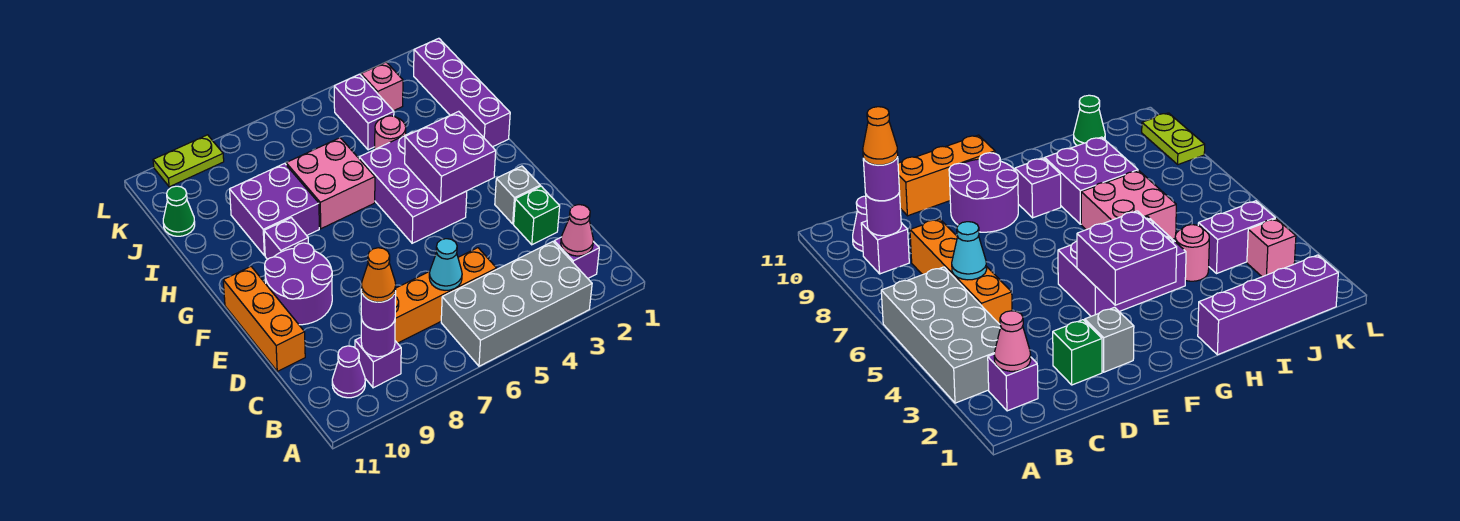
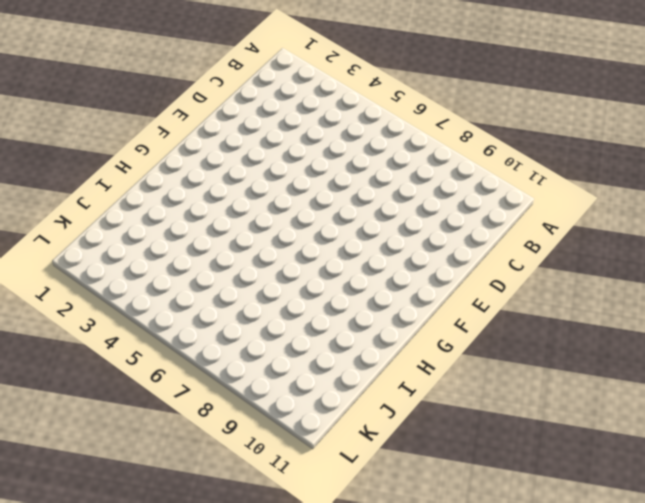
none -> grey 2x4 brick [441,242,592,366]
none -> purple 1x1 brick [554,238,599,278]
none -> purple 1x1 brick [355,337,401,388]

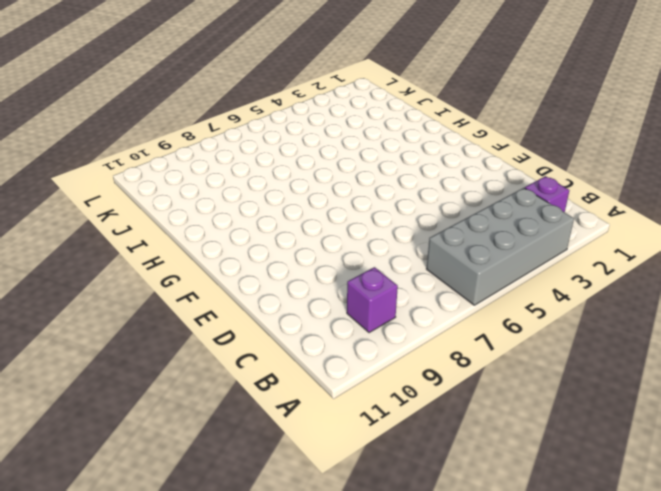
none -> purple 1x1 cone [332,346,365,398]
none -> orange 1x4 brick [395,248,497,343]
none -> green 1x1 brick [514,186,560,245]

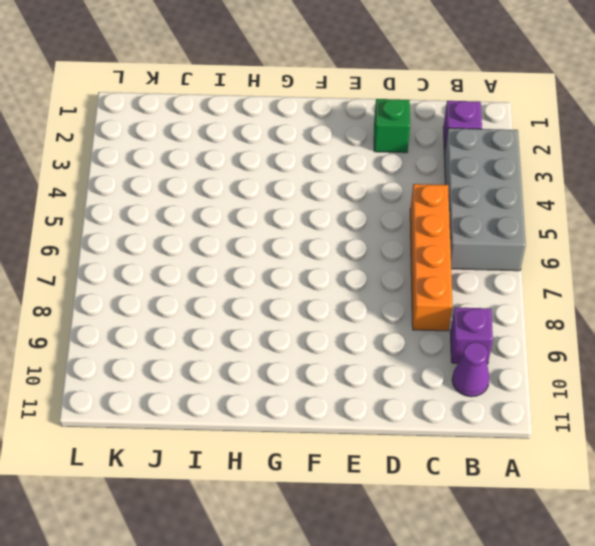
none -> orange 1x3 brick [223,267,305,371]
none -> grey 1x1 brick [495,166,540,224]
none -> purple 2x2 round brick [265,243,332,325]

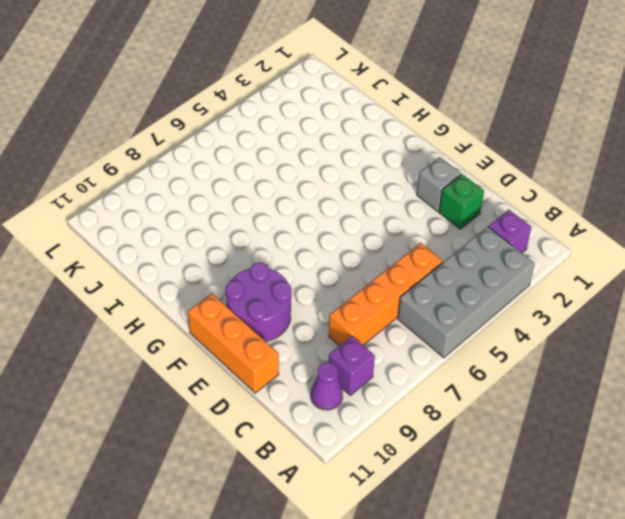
none -> purple 2x3 brick [359,132,467,243]
none -> purple 1x1 brick [264,218,308,260]
none -> purple 1x4 brick [414,38,510,147]

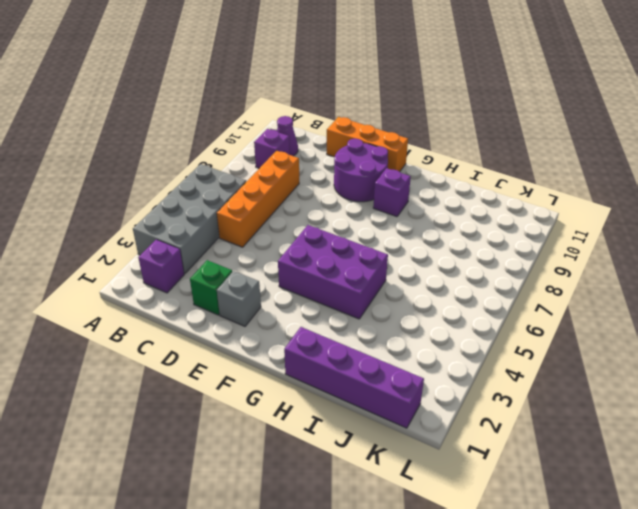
none -> pink 2x2 brick [286,138,375,229]
none -> purple 2x2 brick [230,163,319,256]
none -> pink 1x1 round brick [375,116,406,149]

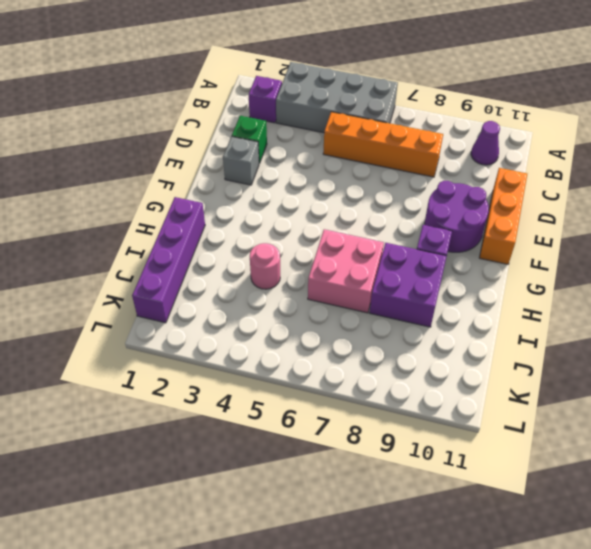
none -> purple 1x1 brick [355,337,401,388]
none -> purple 2x3 brick [359,132,467,243]
none -> purple 1x2 brick [334,74,394,150]

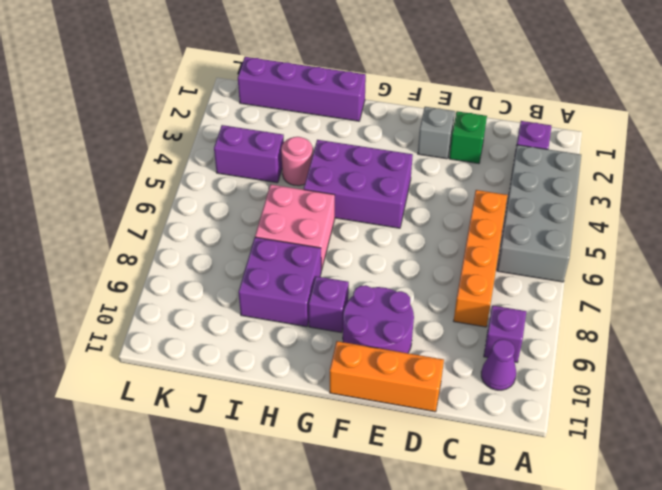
none -> green 1x1 cone [163,186,195,236]
none -> pink 1x1 brick [361,62,403,111]
none -> lime 1x2 plate [153,135,224,187]

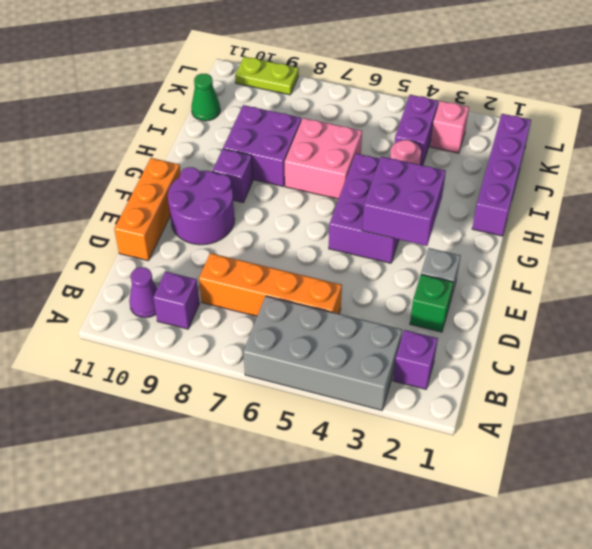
none -> pink 1x1 cone [561,205,593,256]
none -> purple 1x1 round brick [361,317,395,357]
none -> cyan 1x1 cone [429,239,462,290]

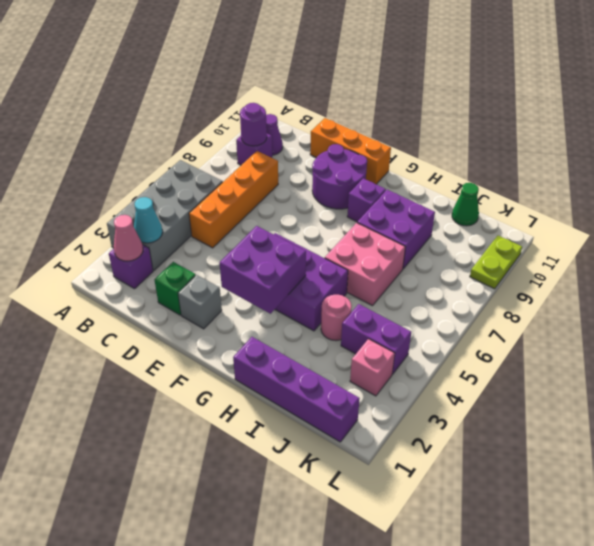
cyan 1x1 cone [134,197,162,243] -> cyan 1x1 cone moved to [429,239,462,290]
none -> purple 1x1 round brick [361,290,396,330]
none -> orange 1x1 cone [361,248,396,302]

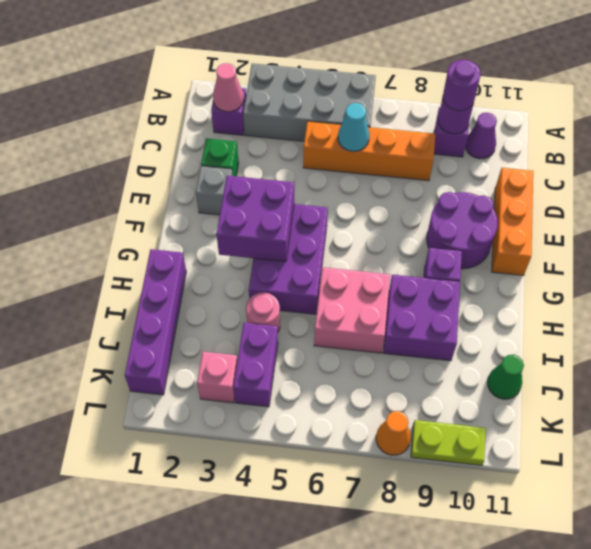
orange 1x1 cone [376,411,411,455] -> orange 1x1 cone moved to [361,248,396,302]

